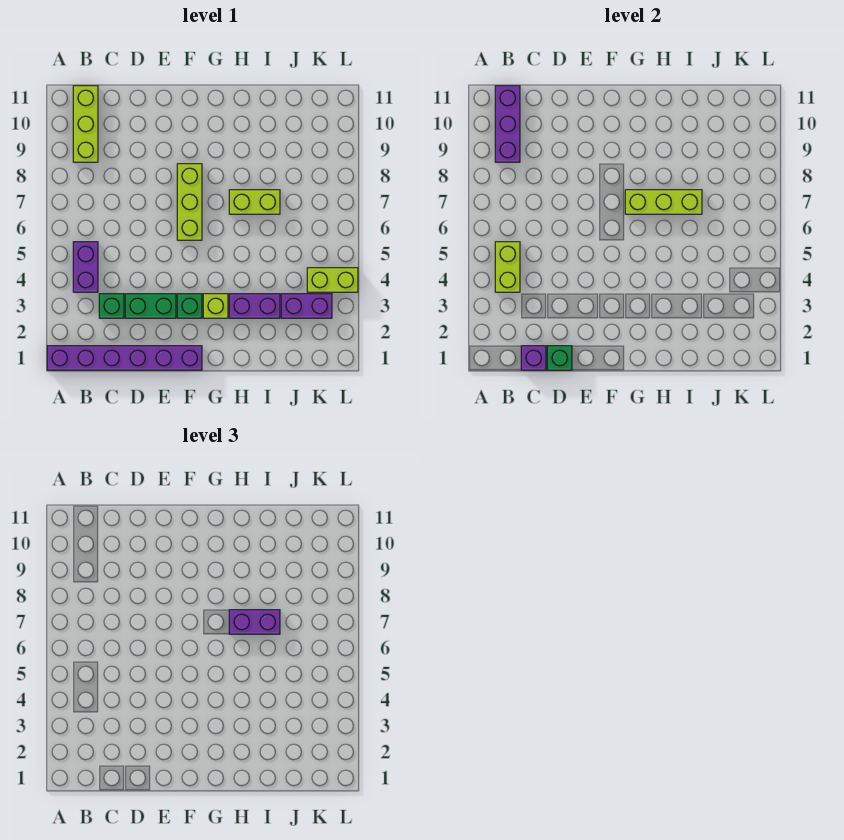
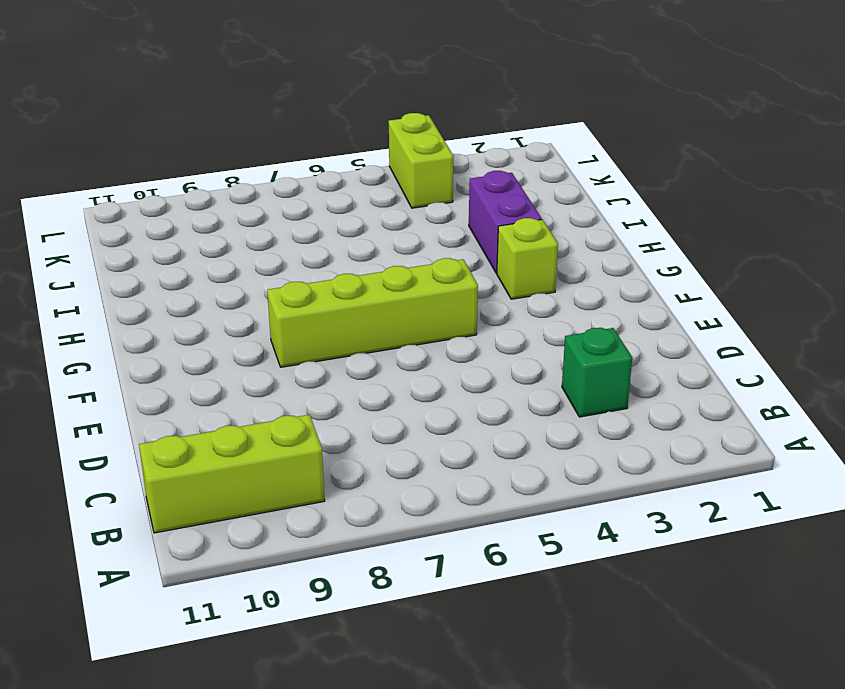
lime 1x4 brick [267,258,478,367] -> lime 1x3 brick [177,164,202,240]
none -> purple 1x6 brick [47,346,202,370]
none -> purple 1x2 brick [73,242,98,292]
none -> green 1x2 brick [125,294,176,318]

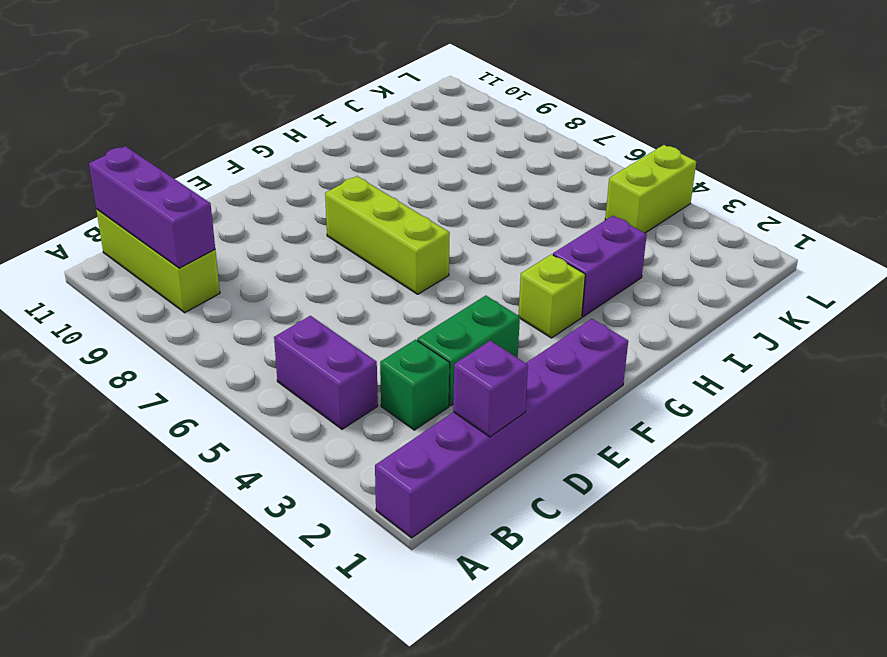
none -> green 1x1 brick [177,294,202,318]
none -> lime 1x2 brick [229,190,280,214]
none -> purple 1x2 brick [281,294,332,318]

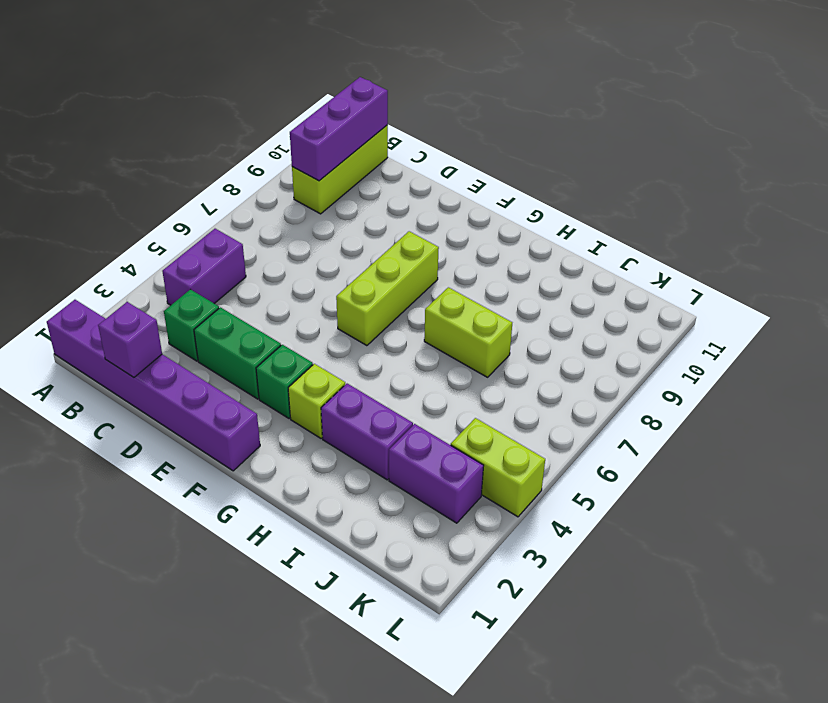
none -> lime 1x2 brick [495,242,520,292]
none -> green 1x1 brick [547,346,572,370]
none -> lime 1x3 brick [625,190,702,214]

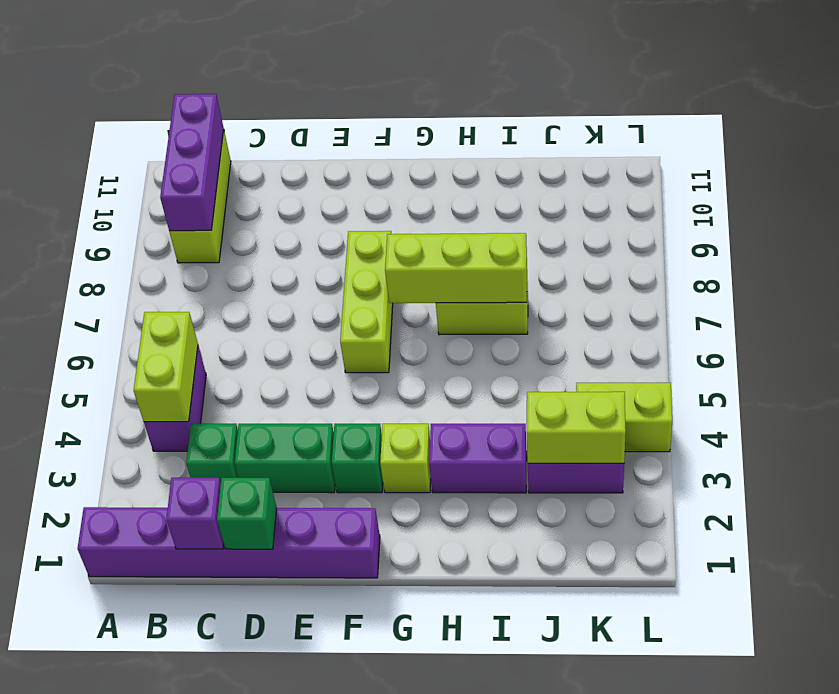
lime 1x2 brick [527,392,626,463] -> none
none -> purple 1x2 brick [229,610,280,634]

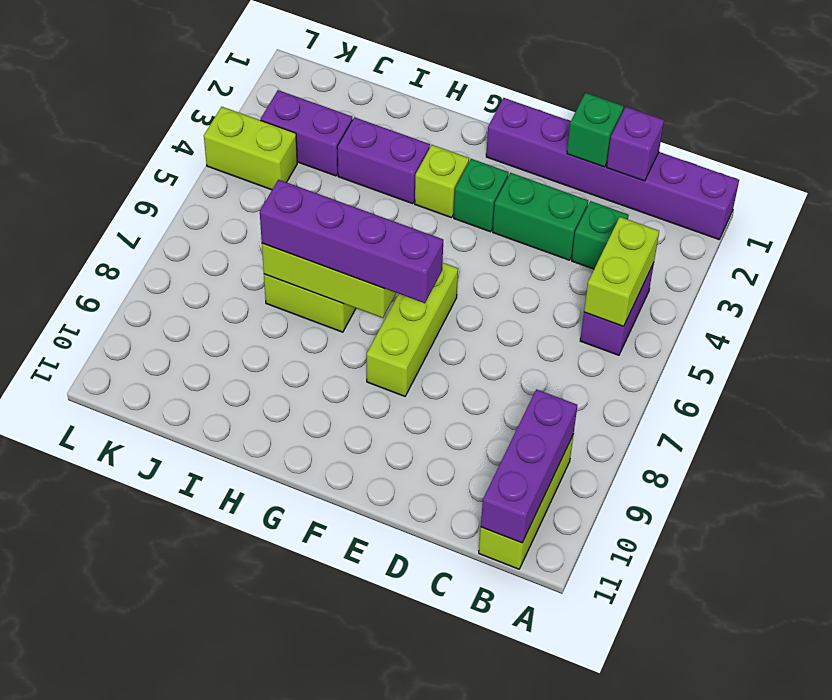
purple 1x4 brick [260,180,443,303] -> purple 1x2 brick [229,610,280,634]

